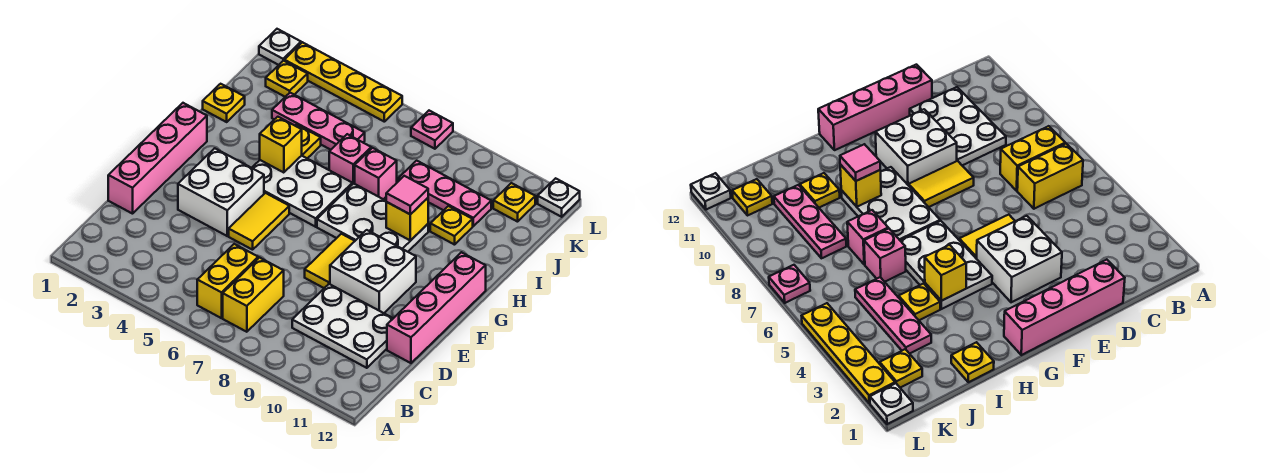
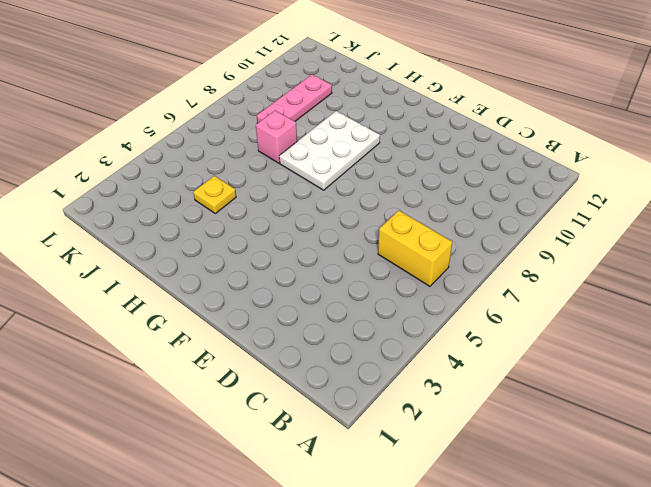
none -> yellow 1x2 brick [223,258,284,332]
none -> white 2x3 plate [292,284,393,368]
none -> pink 1x4 brick [108,103,207,214]

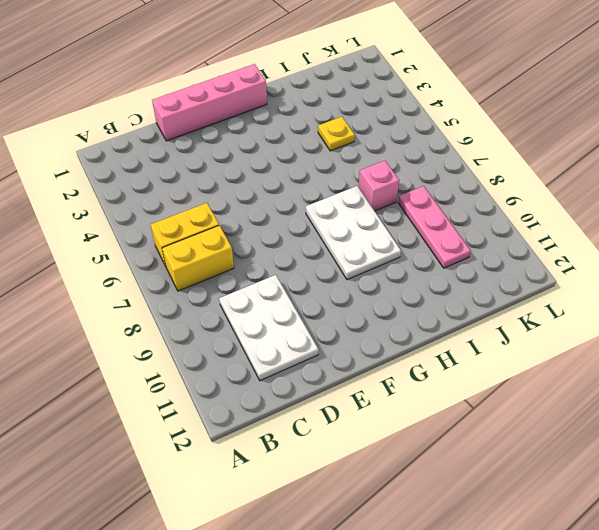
none -> pink 1x4 brick [387,252,486,363]
none -> white 2x2 brick [178,148,264,236]
none -> yellow 1x2 tile [229,193,289,250]

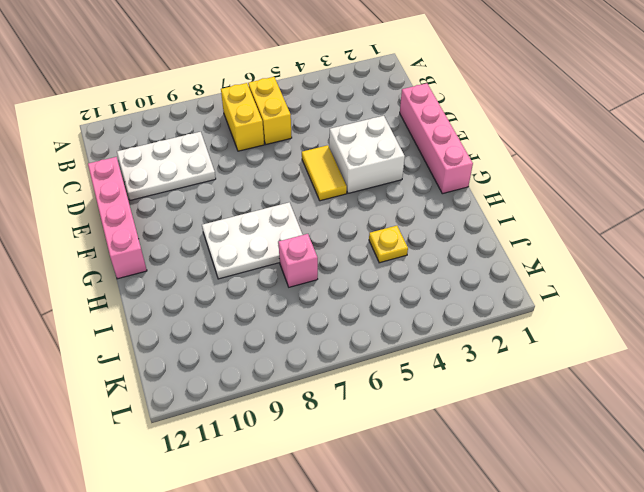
none -> yellow 1x2 tile [305,234,355,288]
none -> white 2x2 brick [330,230,416,313]
none -> white 2x3 plate [252,156,352,227]

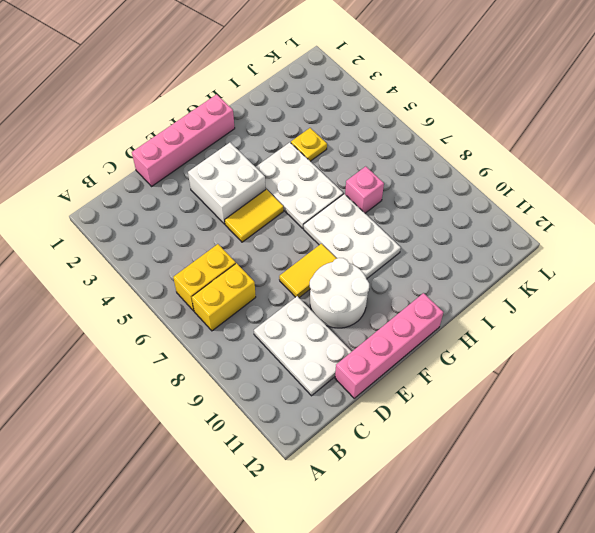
white 2x2 round brick [310,258,369,328] -> white 2x2 brick [330,230,416,313]
none -> yellow 1x1 plate [203,84,245,122]
none -> pink 1x1 brick [329,134,371,184]
none -> yellow 1x1 plate [430,206,473,245]

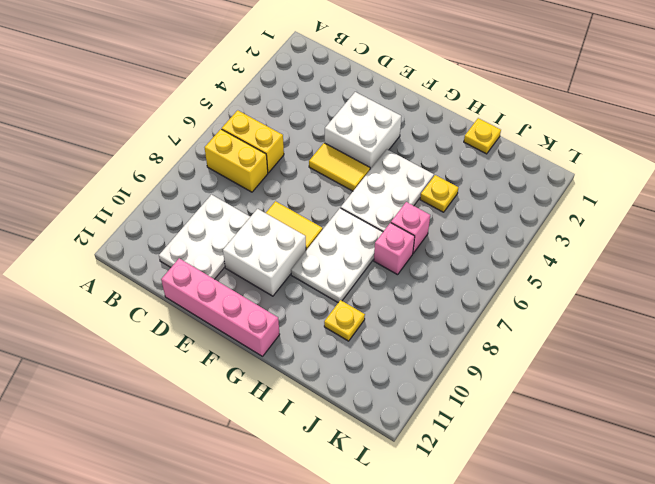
none -> pink 1x4 brick [108,103,207,214]
none -> pink 1x3 plate [272,93,365,150]
none -> pink 1x3 plate [399,161,491,226]

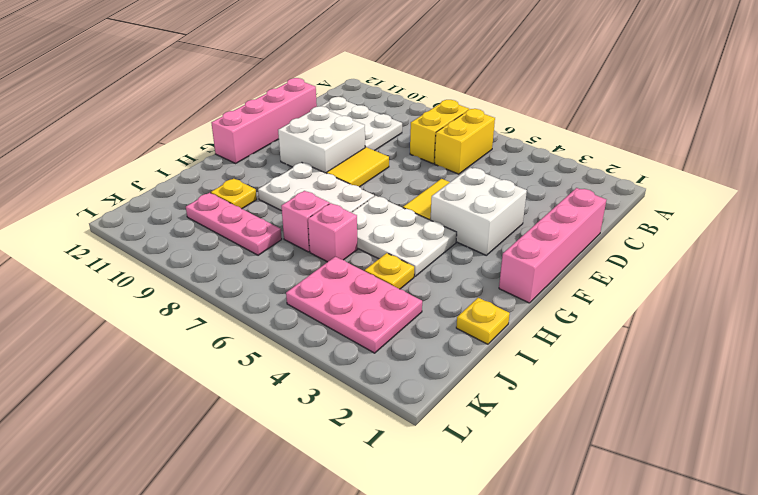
pink 2x3 plate [286,257,422,353] -> pink 1x3 plate [272,93,365,150]
none -> yellow 1x1 plate [266,61,308,97]
none -> yellow 1x1 plate [493,183,535,222]
none -> white 1x1 plate [259,29,301,65]

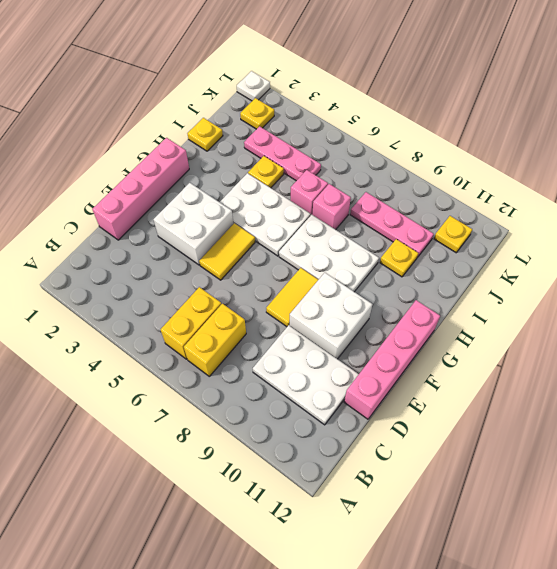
none -> yellow 1x4 plate [284,42,402,122]
none -> pink 1x1 plate [411,111,453,149]
none -> white 1x1 plate [538,178,580,217]

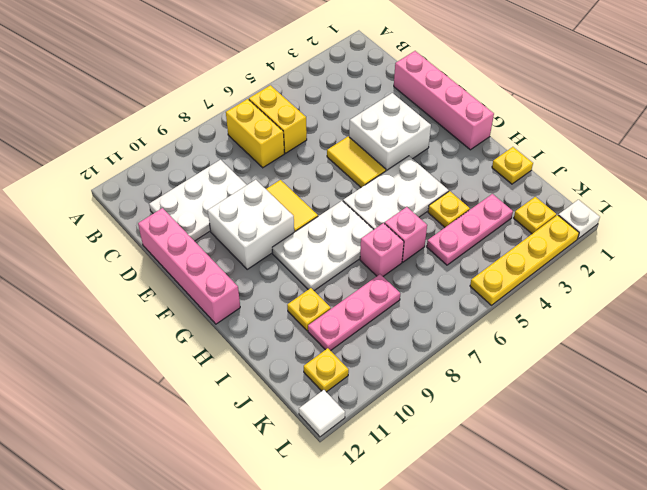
white 1x1 tile [299,390,345,437] -> white 1x1 plate [538,178,580,217]
none -> pink 1x1 plate [411,111,453,149]
none -> yellow 1x1 brick [260,117,302,173]
none -> yellow 1x1 brick [386,198,428,241]

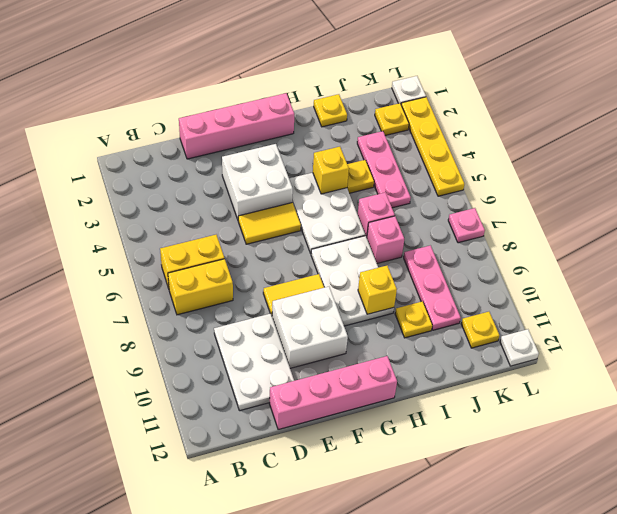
none -> pink 1x1 tile [386,176,428,214]

